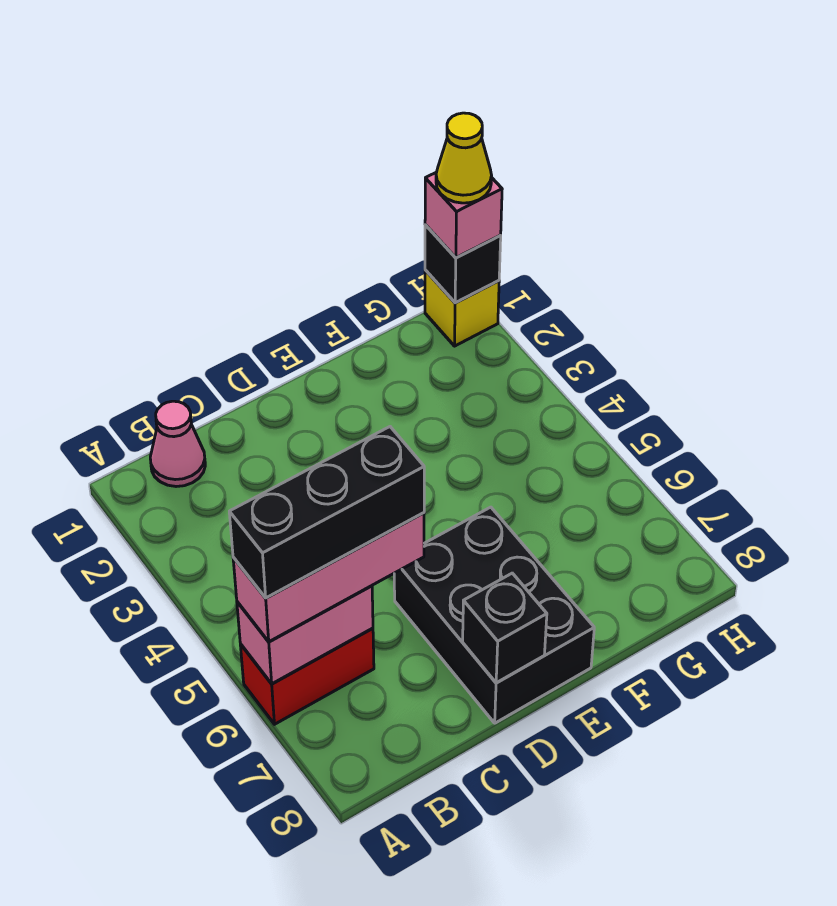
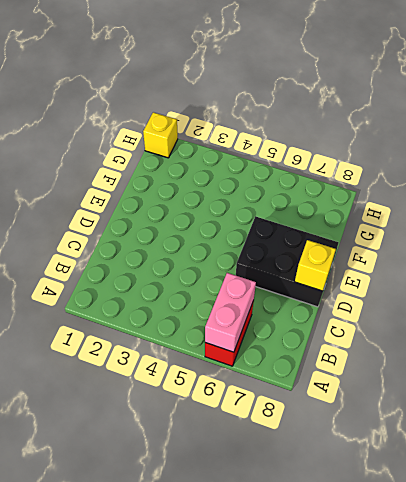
yellow 1x1 brick [295,240,336,291] -> black 1x1 brick [463,573,547,683]
none -> pink 1x1 cone [150,401,205,487]
none -> black 1x1 brick [425,225,501,303]

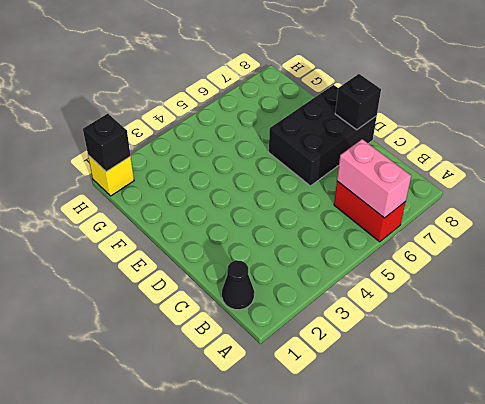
black 1x1 cone [222,260,254,310] -> pink 1x1 cone [150,401,205,487]
none -> pink 1x3 brick [233,513,424,642]
none -> pink 1x1 brick [425,173,502,258]

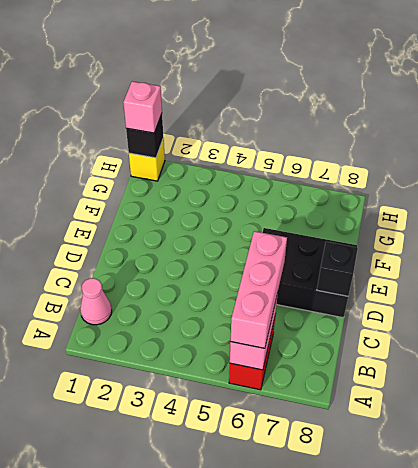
none -> black 1x3 brick [229,427,424,598]
none -> yellow 1x1 cone [436,113,492,203]

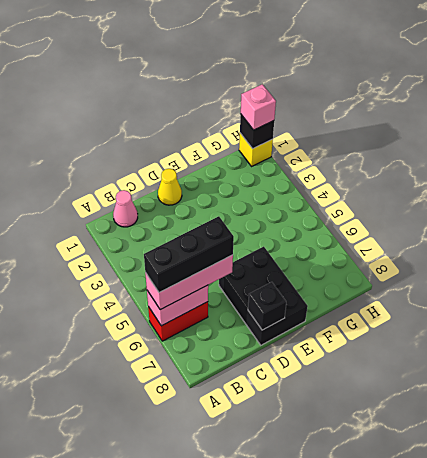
yellow 1x1 cone [158,169,182,205] -> yellow 1x1 cone moved to [436,113,492,203]

